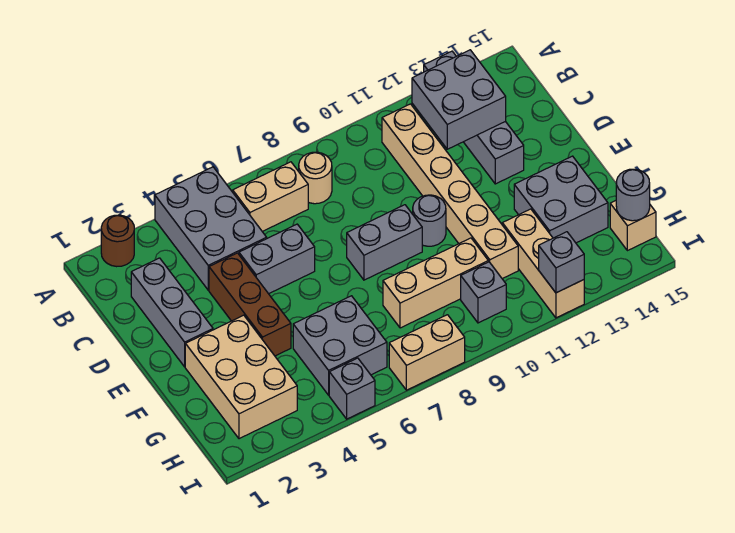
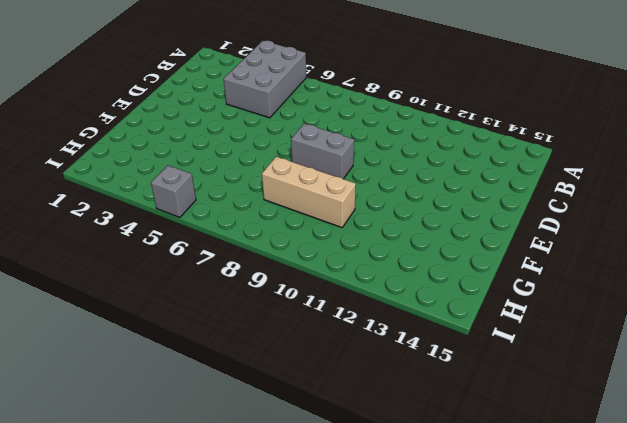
none -> brown 1x1 round brick [101,215,134,267]
none -> grey 1x4 brick [424,51,524,184]
none -> tan 1x2 brick [233,162,308,231]

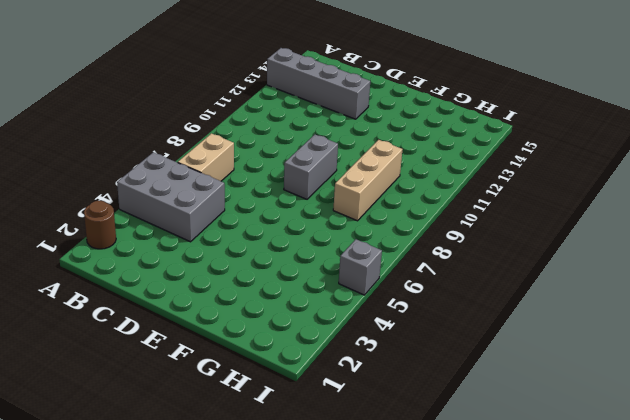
none -> tan 1x1 round brick [299,152,332,204]
none -> tan 1x6 brick [382,104,518,279]
none -> grey 1x3 brick [131,258,213,367]

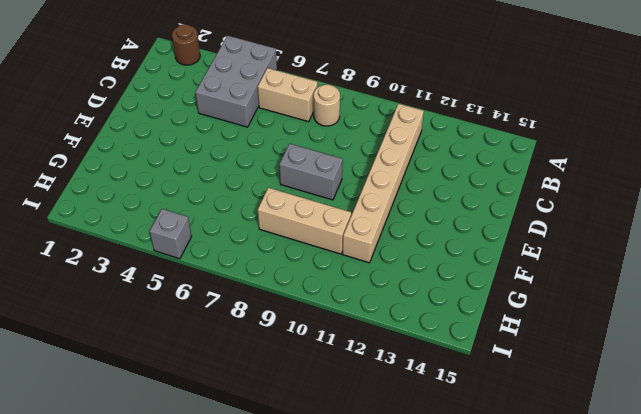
none -> grey 1x4 brick [424,51,524,184]
none -> grey 1x3 brick [131,258,213,367]
none -> brown 1x3 brick [209,253,291,356]

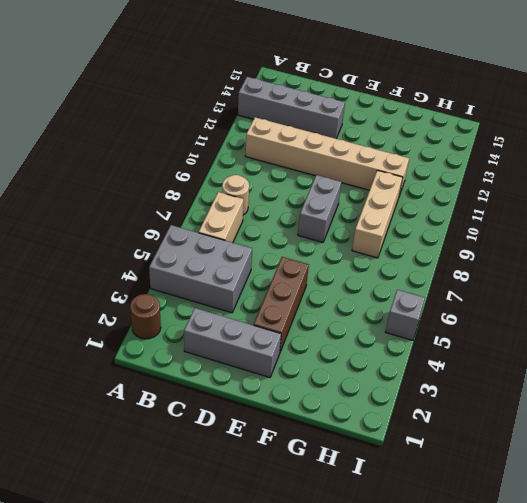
brown 1x3 brick [254,257,309,352] -> brown 1x3 brick turned to [209,253,291,356]
none -> grey 1x2 brick [239,224,315,294]
none -> grey 1x1 round brick [413,195,446,246]
none -> tan 2x3 brick [185,315,297,439]

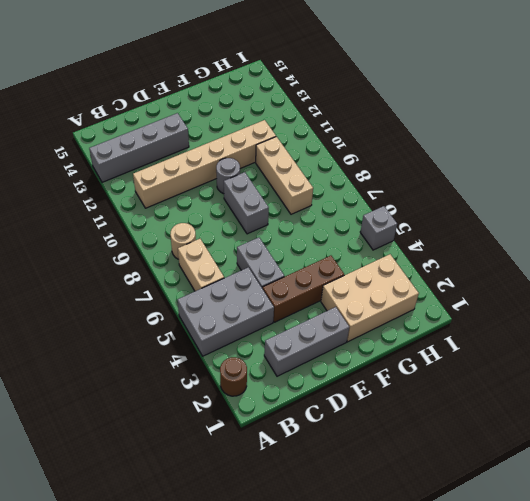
none -> grey 2x2 brick [514,156,608,243]
none -> grey 2x2 brick [293,296,387,395]
none -> tan 1x3 brick [502,209,584,318]

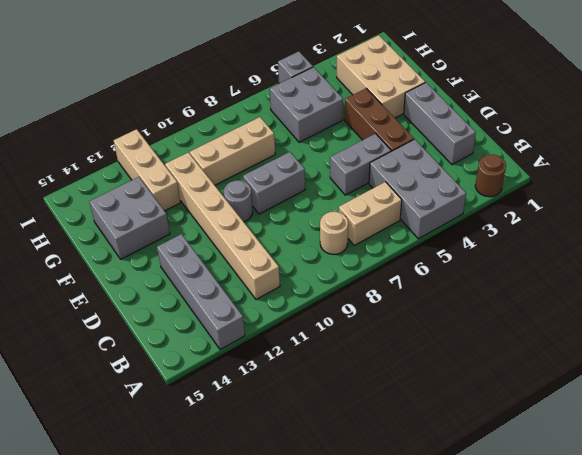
none -> grey 1x1 brick [461,262,506,323]
none -> tan 1x1 brick [610,201,656,251]
none -> tan 1x2 brick [389,315,465,390]

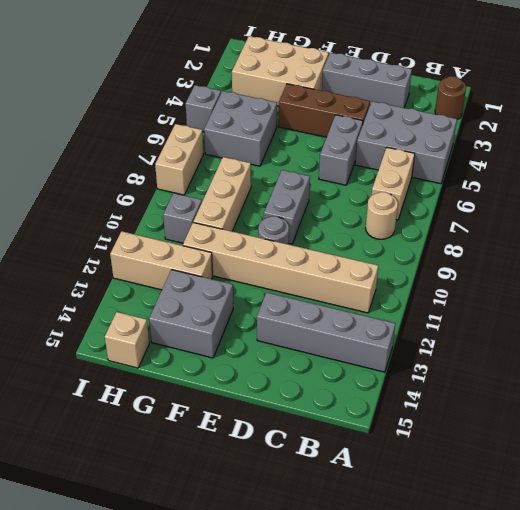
none -> grey 2x2 brick [412,50,506,149]
none -> grey 1x1 round brick [616,169,650,221]
none -> grey 1x1 brick [539,232,584,293]

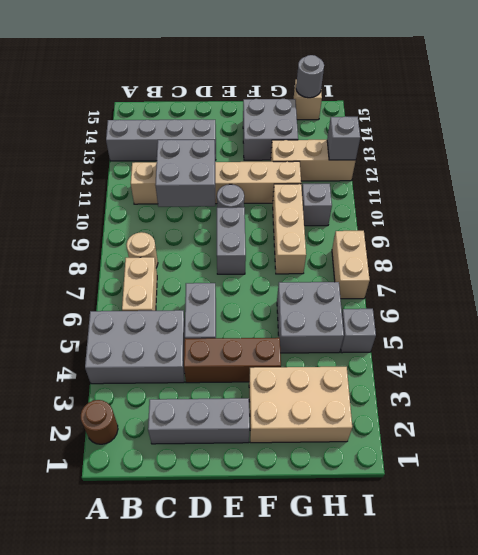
grey 2x2 brick [155,139,215,207] -> grey 2x2 brick moved to [412,50,506,149]

